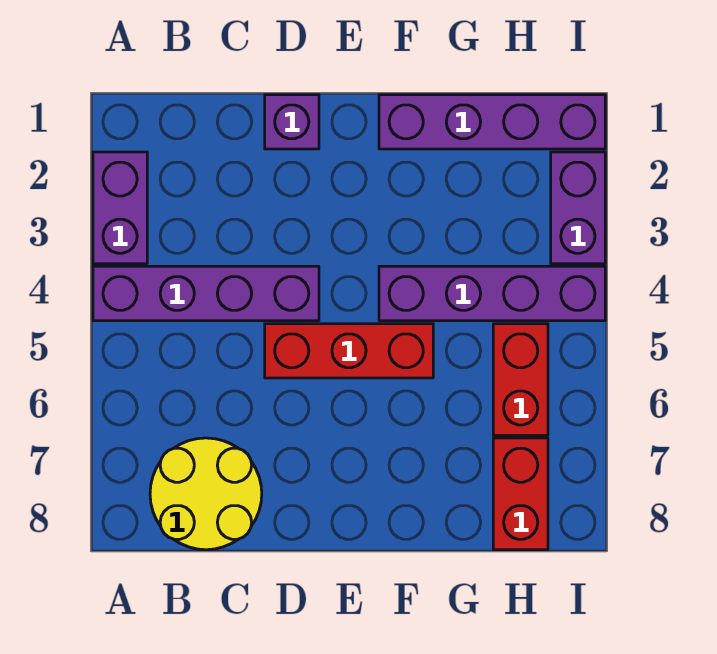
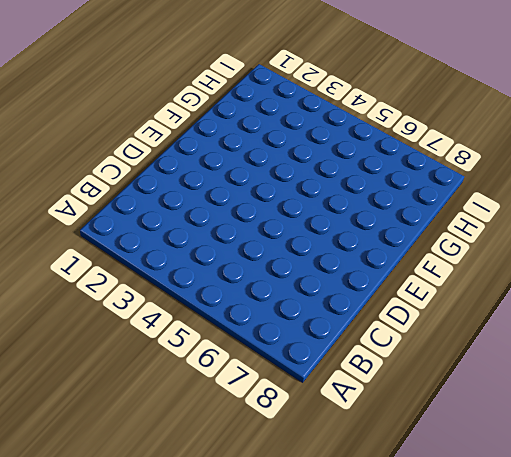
none -> purple 1x2 brick [93,152,147,264]
none -> purple 1x4 brick [93,266,319,321]

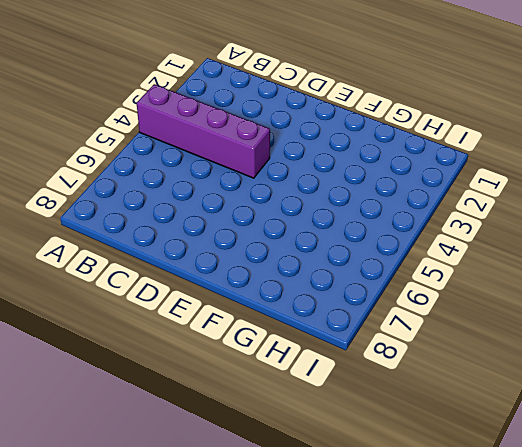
none -> purple 1x2 brick [93,152,147,264]
none -> yellow 2x2 round brick [150,438,262,550]

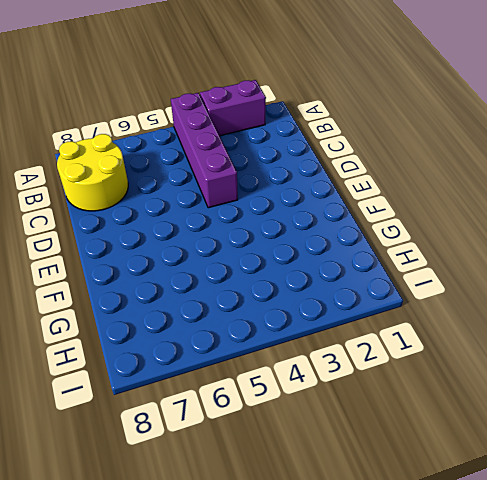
none -> purple 1x1 brick [265,95,319,149]
none -> red 1x3 brick [265,324,433,378]

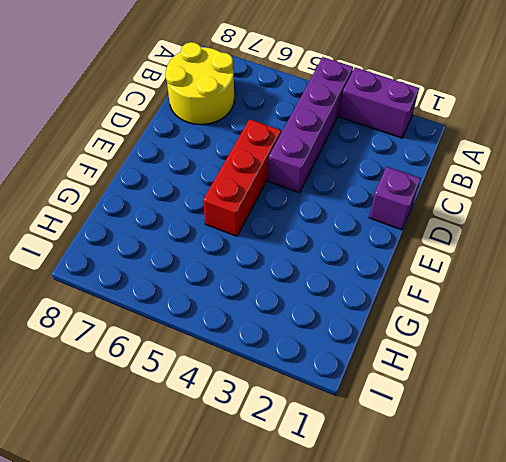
none -> purple 1x4 brick [379,95,605,149]
none -> purple 1x4 brick [379,266,605,321]

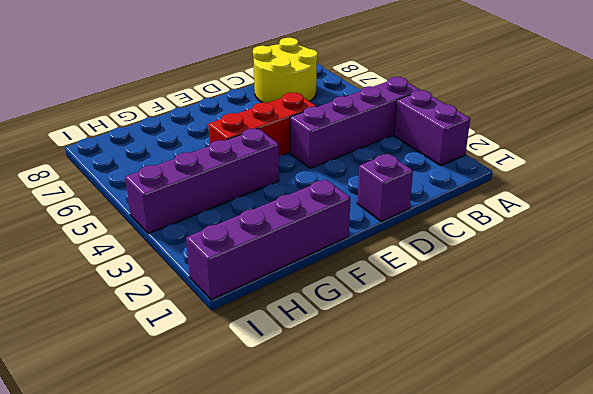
none -> red 1x2 brick [493,324,548,435]
none -> red 1x2 brick [493,438,548,550]

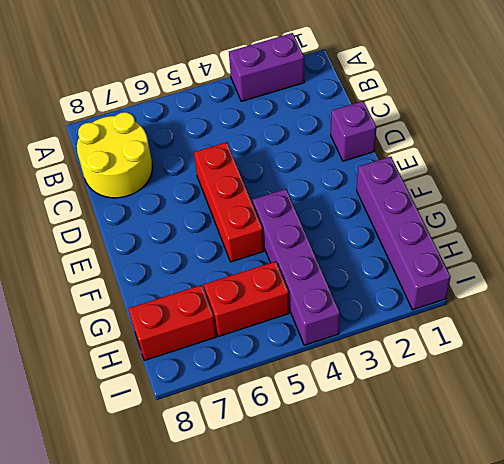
none -> purple 1x4 brick [93,266,319,321]
none -> purple 1x2 brick [551,152,605,264]

